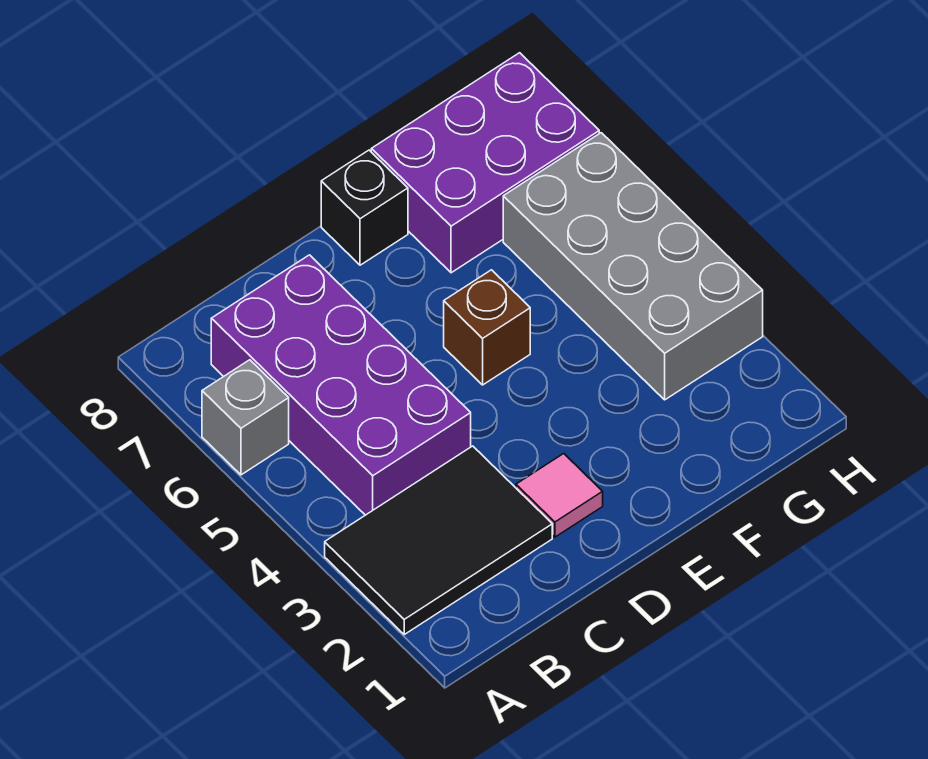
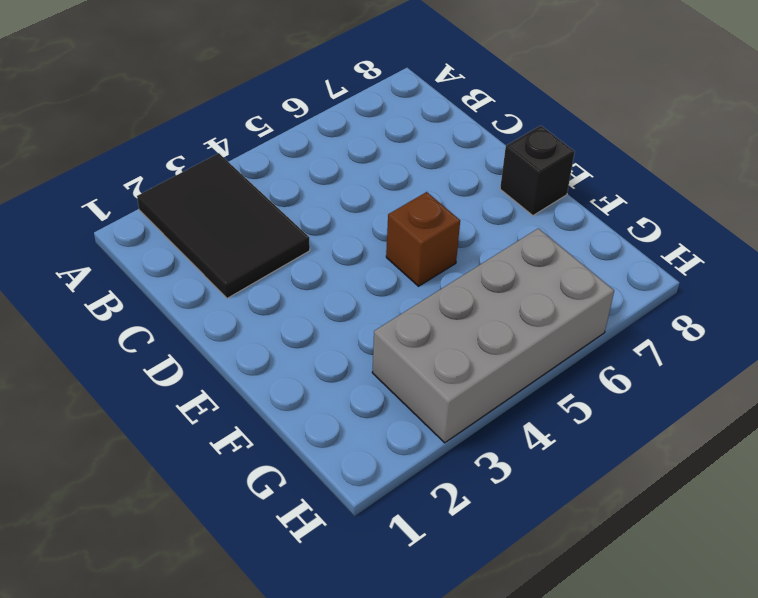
none -> grey 1x1 brick [202,360,289,475]
none -> purple 2x4 brick [211,255,471,515]

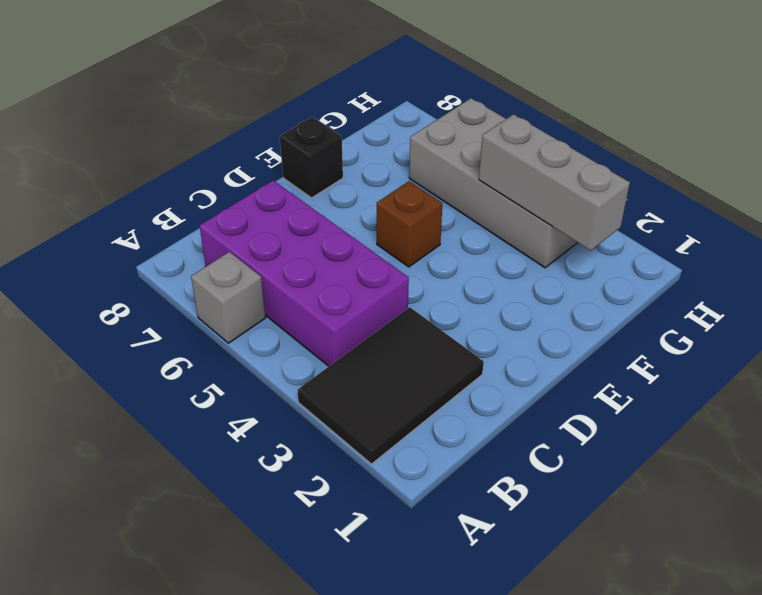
grey 1x3 brick [479,114,630,251] -> none
none -> pink 1x1 tile [516,454,603,537]
none -> purple 2x3 brick [371,53,599,273]

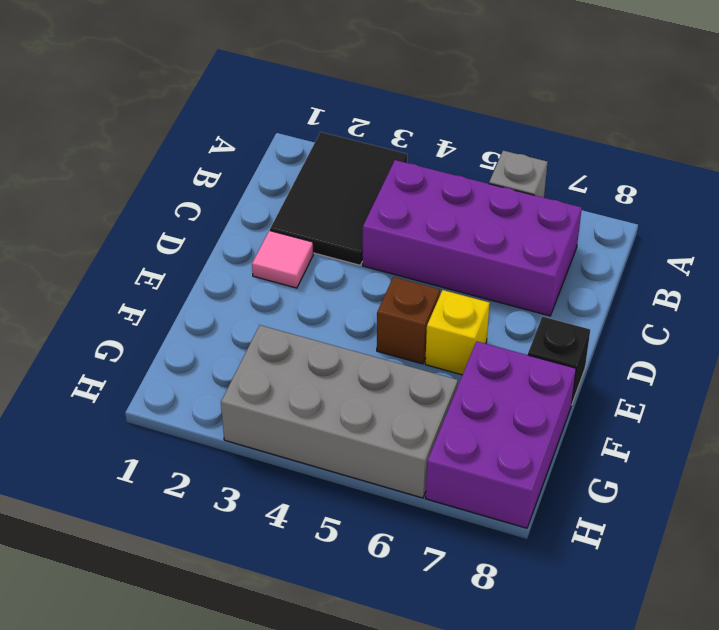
yellow 1x1 brick [425,290,490,375] -> none

